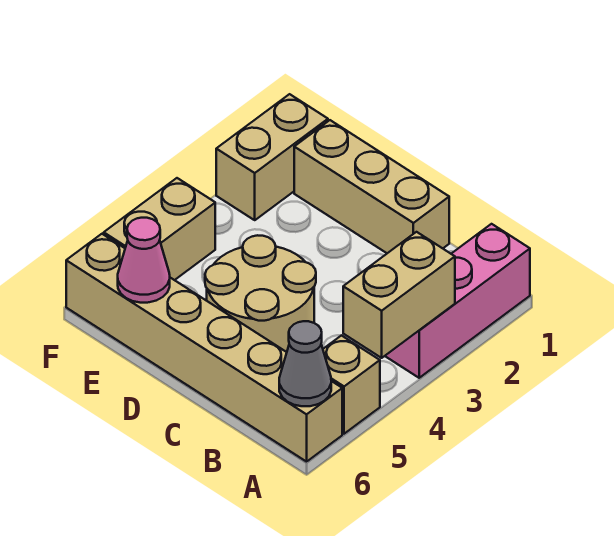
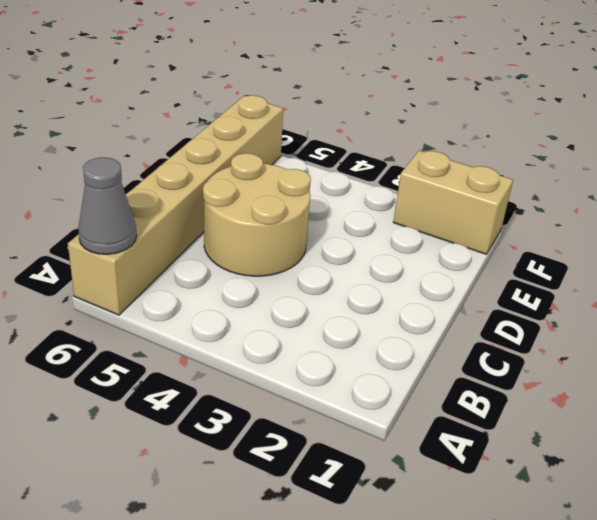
none -> pink 1x3 brick [385,224,530,378]
none -> tan 1x1 brick [323,335,380,434]

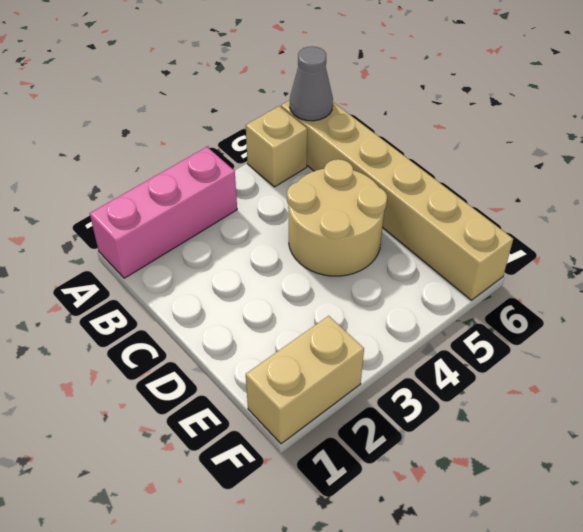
none -> tan 1x3 brick [294,120,449,253]
none -> tan 1x2 brick [104,178,215,280]

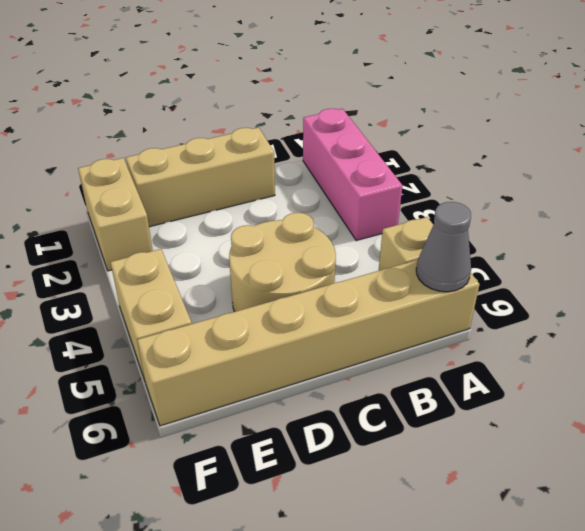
none -> tan 1x2 brick [343,232,455,358]
none -> pink 1x1 cone [118,218,170,303]

